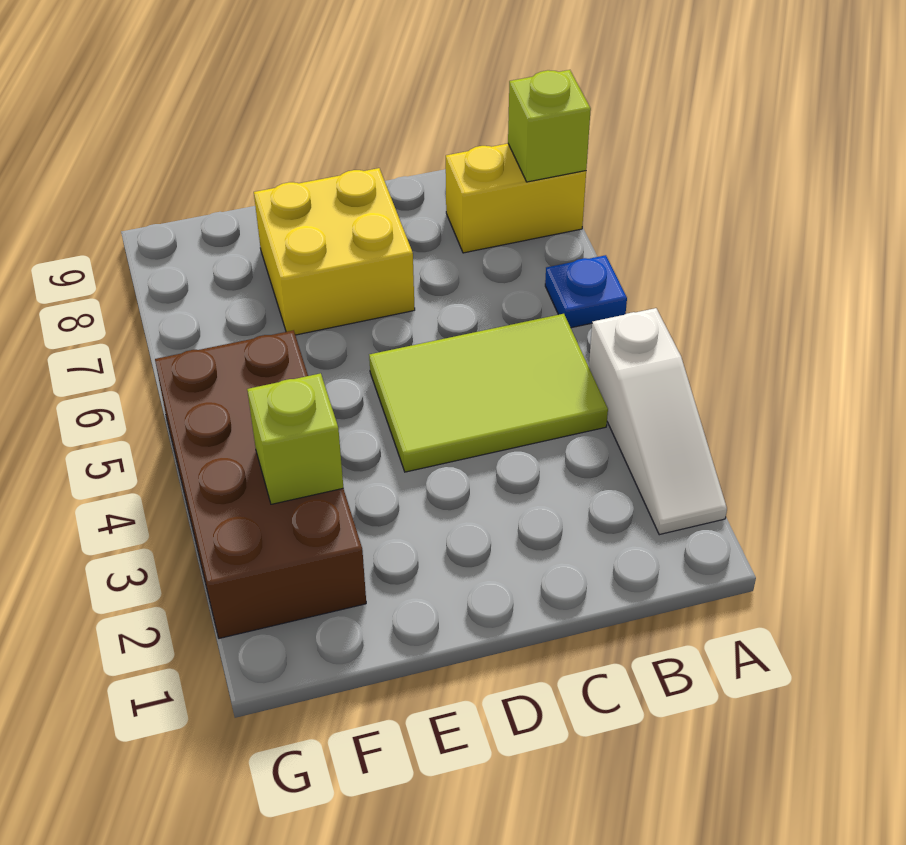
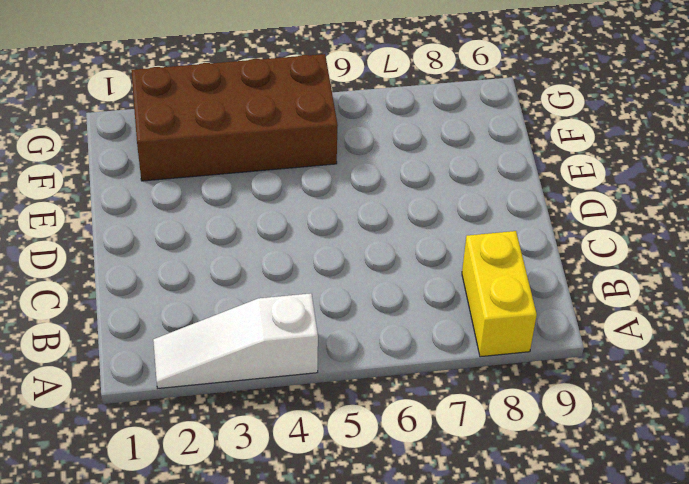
none -> blue 1x1 plate [545,255,627,328]
none -> lime 2x3 tile [369,314,608,472]

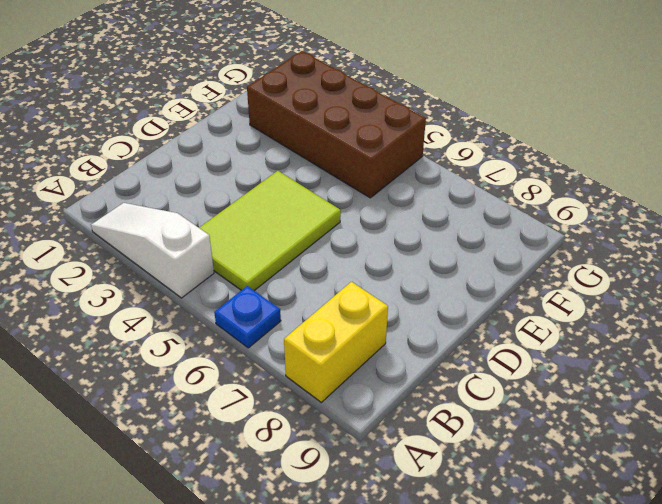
none -> yellow 2x2 brick [254,168,415,335]
none -> lime 1x1 brick [508,70,591,182]

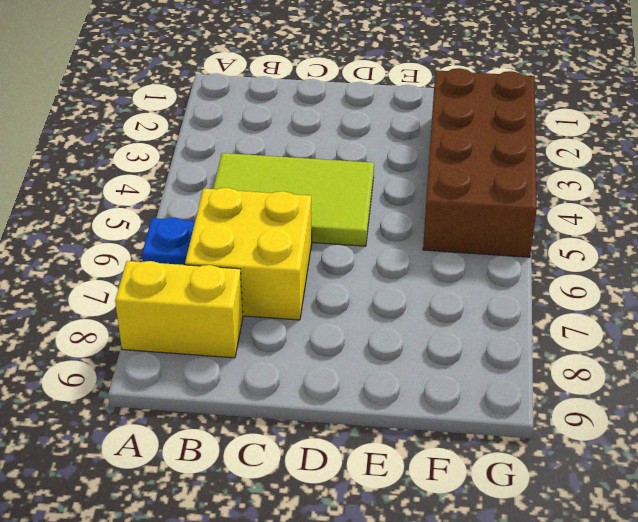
yellow 2x2 brick [185,188,312,320] -> yellow 2x2 brick moved to [254,168,415,335]
none -> white 1x3 slope [589,308,727,535]
none -> lime 1x1 brick [508,70,591,182]

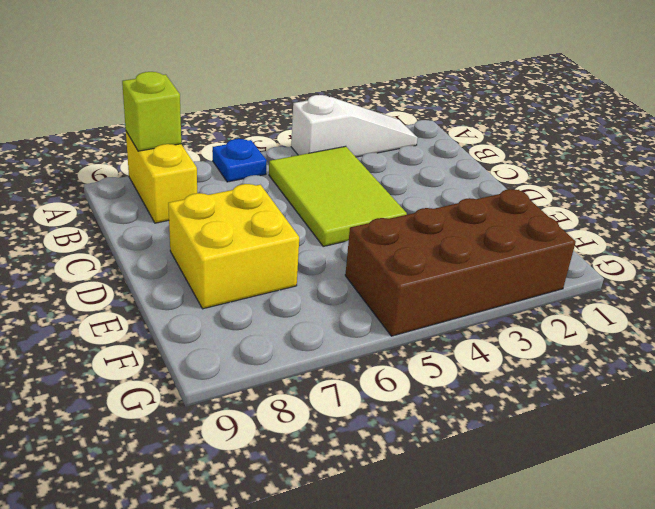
none -> lime 1x1 brick [247,373,343,504]

